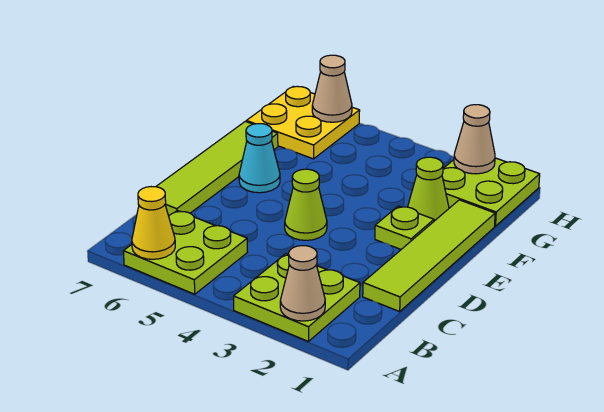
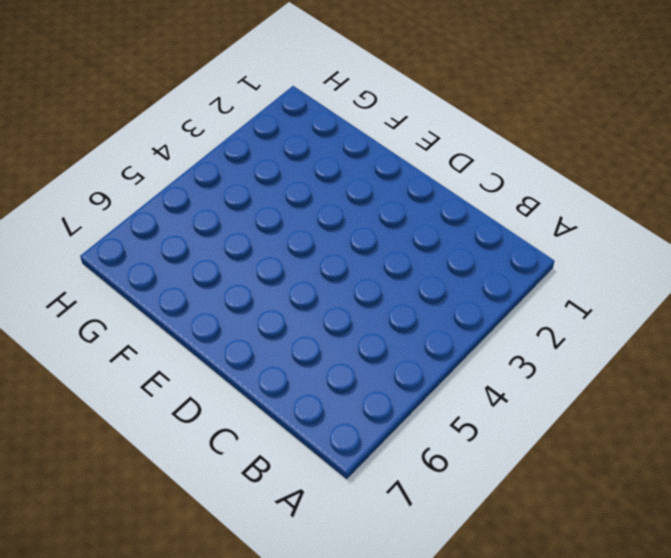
none -> lime 2x2 plate [234,254,360,342]
none -> lime 2x2 plate [123,211,247,294]
none -> lime 1x4 tile [363,200,495,312]

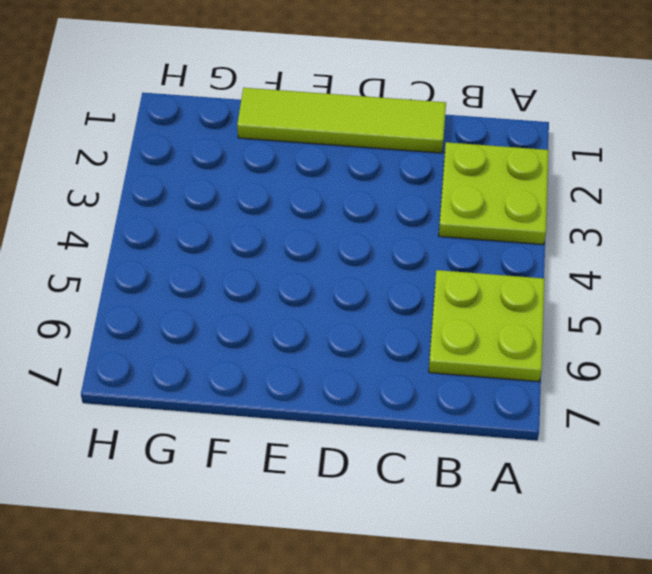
none -> lime 1x4 tile [156,121,278,216]
none -> lime 1x1 cone [285,169,327,240]
none -> lime 1x1 plate [375,206,434,249]

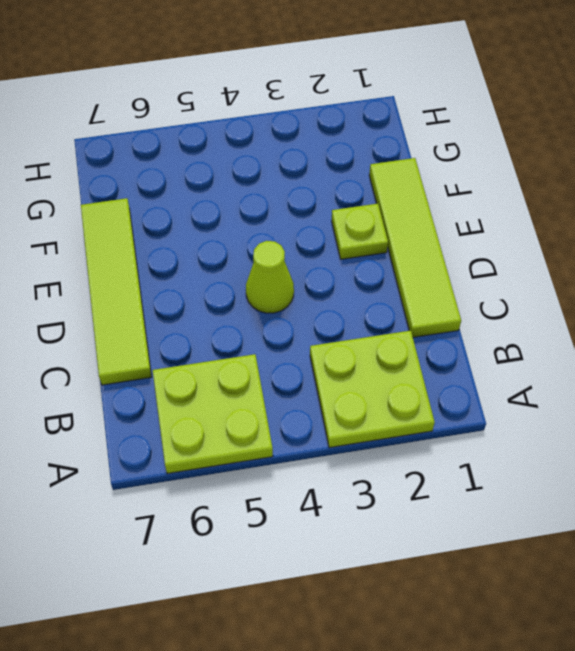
none -> cyan 1x1 cone [239,124,280,193]
none -> lime 1x1 cone [408,157,449,221]
none -> lime 2x2 plate [442,158,540,226]

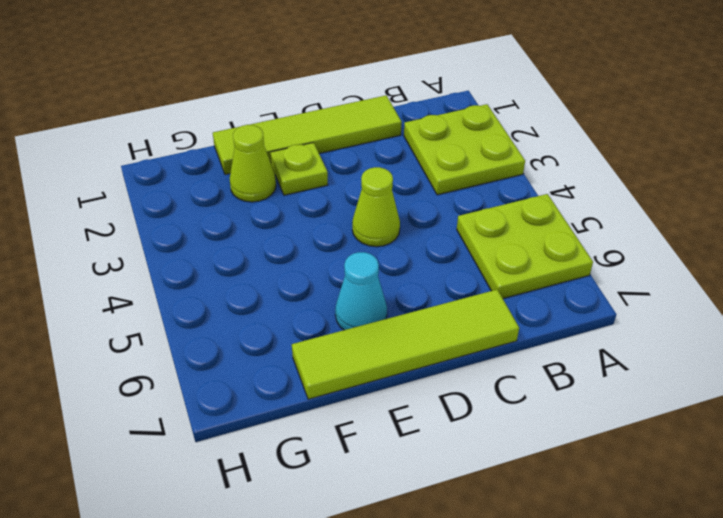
none -> lime 2x2 plate [442,158,540,226]
none -> yellow 2x2 plate [246,86,360,159]
none -> tan 1x1 cone [280,246,325,321]

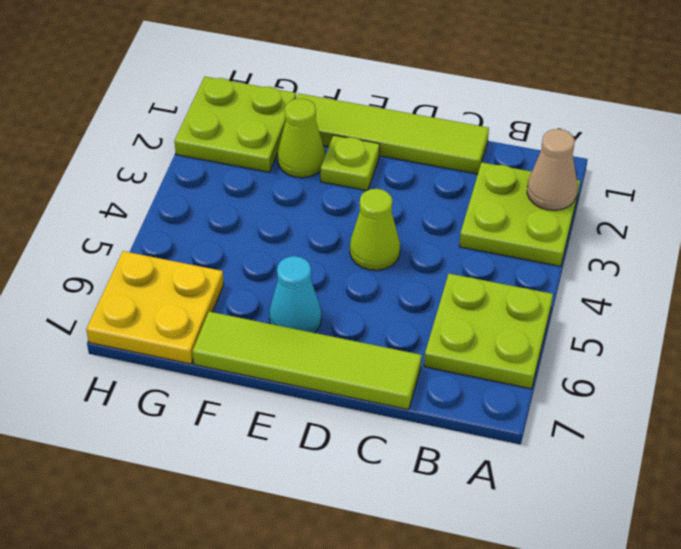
none -> yellow 1x1 cone [132,187,175,259]
none -> tan 1x1 cone [454,105,495,174]
none -> tan 1x1 cone [312,55,352,122]

